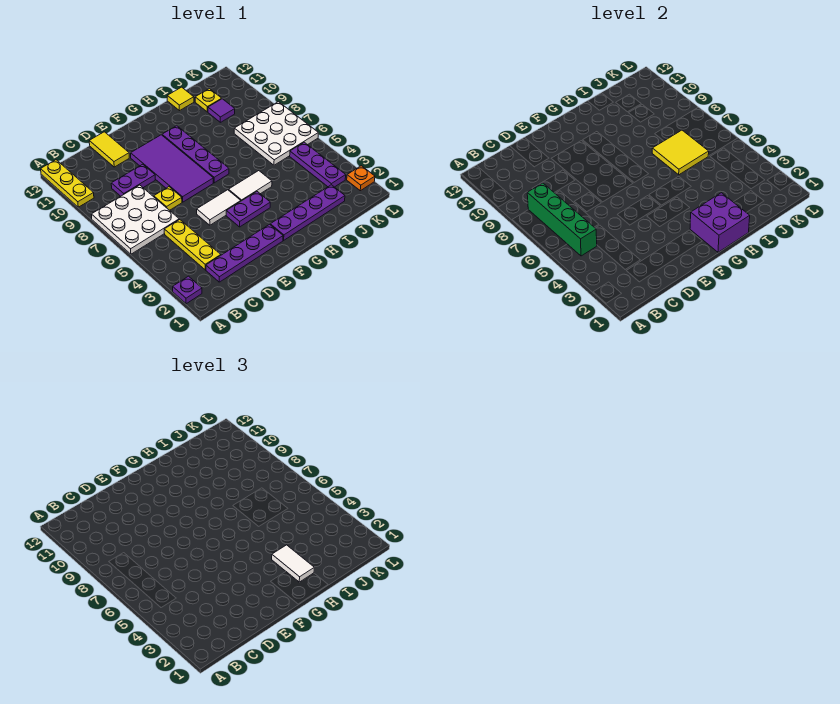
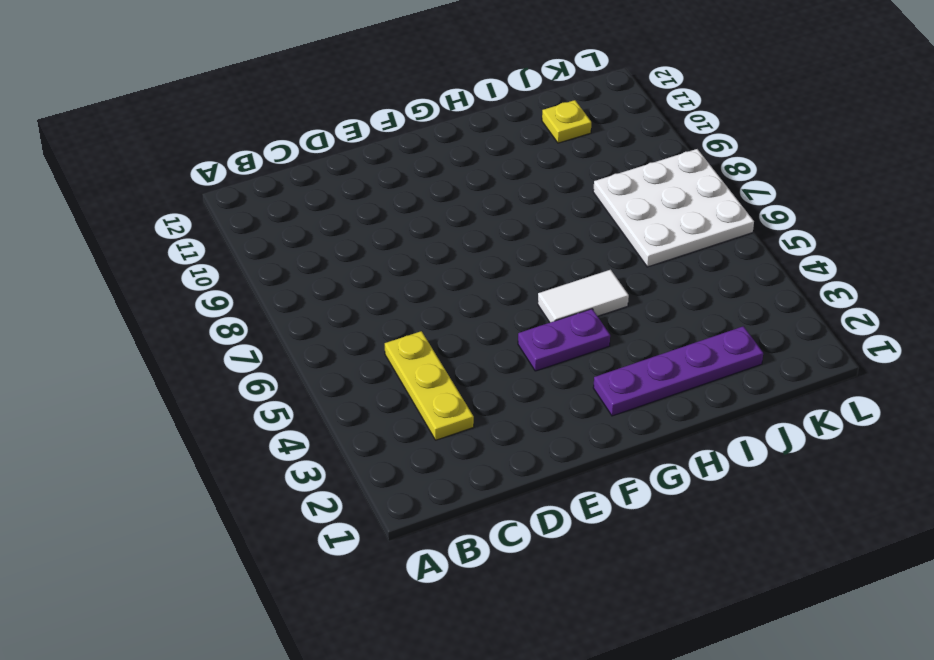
none -> purple 1x1 plate [173,276,202,304]
none -> white 3x3 plate [91,185,179,254]
none -> yellow 1x3 plate [41,160,94,207]

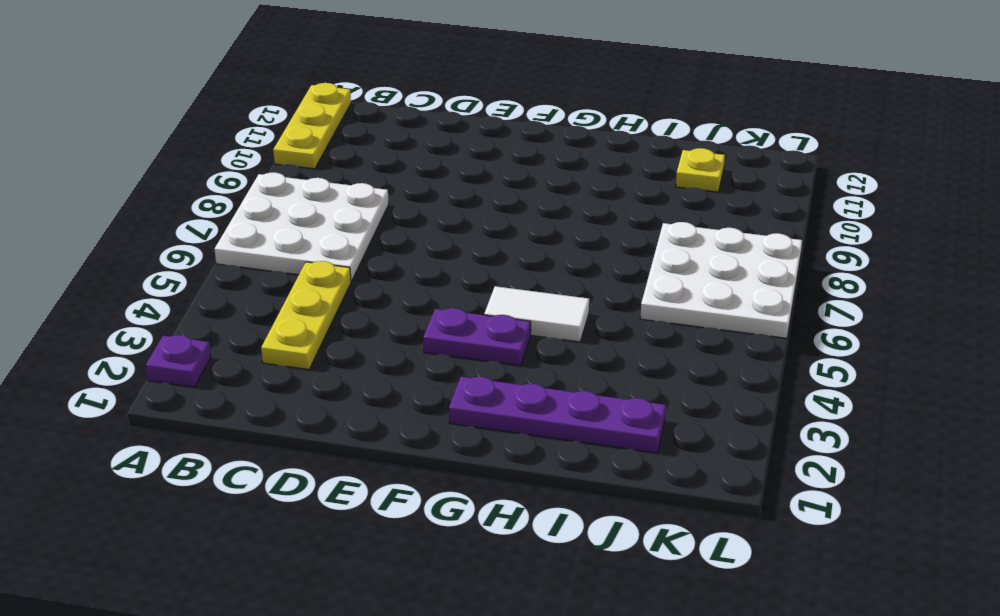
none -> purple 1x4 plate [206,224,283,282]
none -> purple 1x2 plate [111,164,155,196]
none -> yellow 1x1 plate [154,187,182,210]

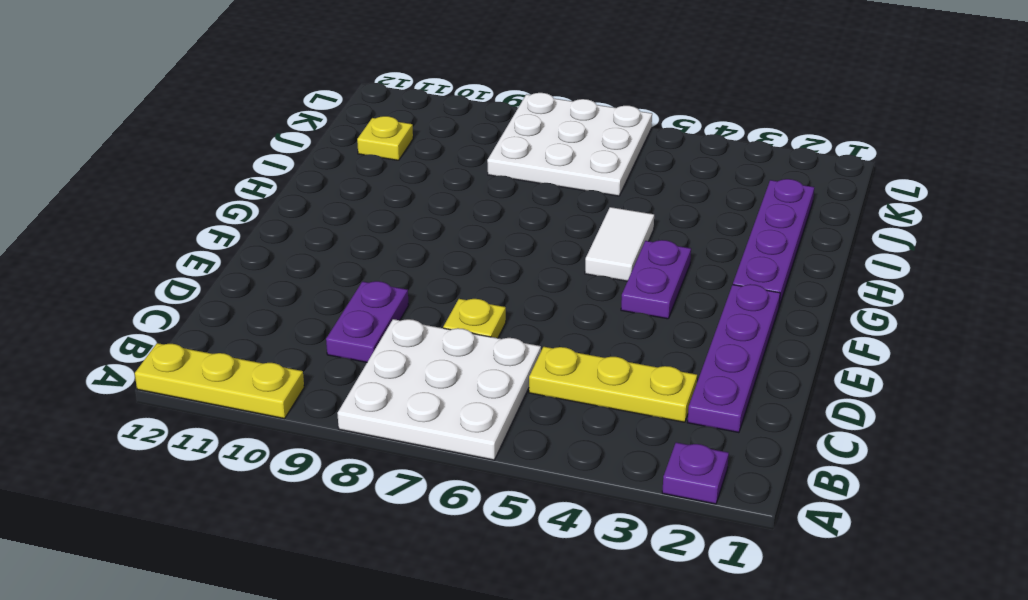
none -> yellow 1x2 tile [89,132,129,167]
none -> white 1x2 tile [197,190,241,225]
none -> purple 2x4 tile [131,135,213,202]

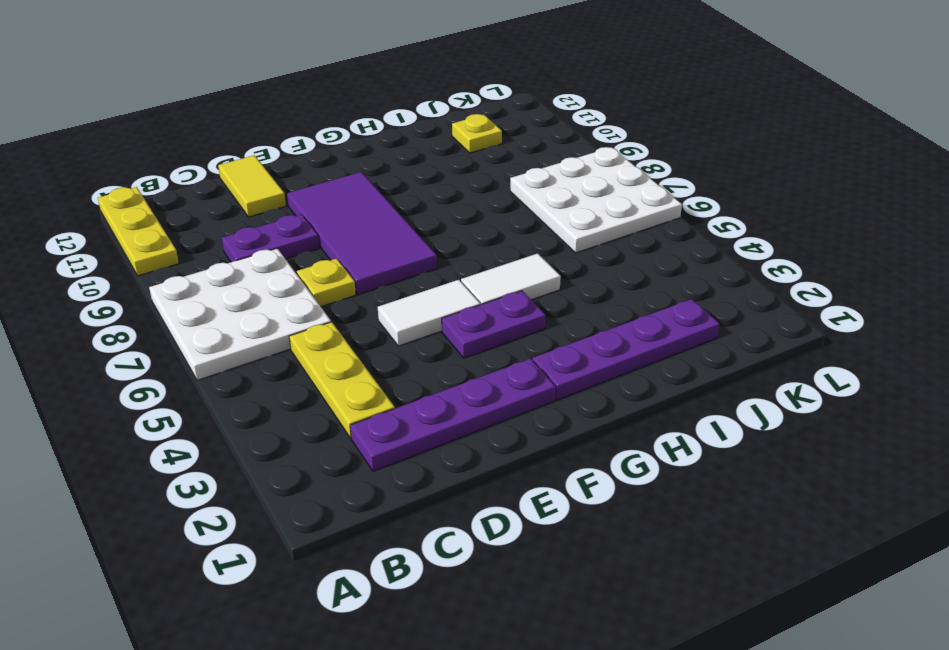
none -> purple 1x1 plate [173,276,202,304]
none -> purple 1x4 plate [162,126,229,183]
none -> yellow 1x1 tile [167,87,194,111]

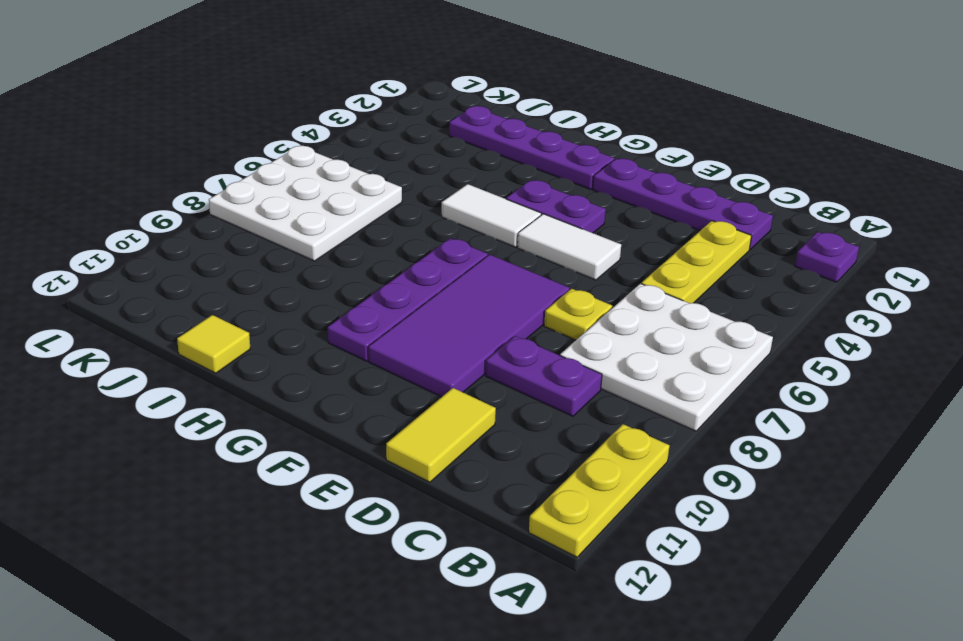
none -> purple 1x1 tile [208,99,235,122]
none -> yellow 1x1 plate [195,89,222,112]
none -> purple 1x3 plate [290,142,346,187]

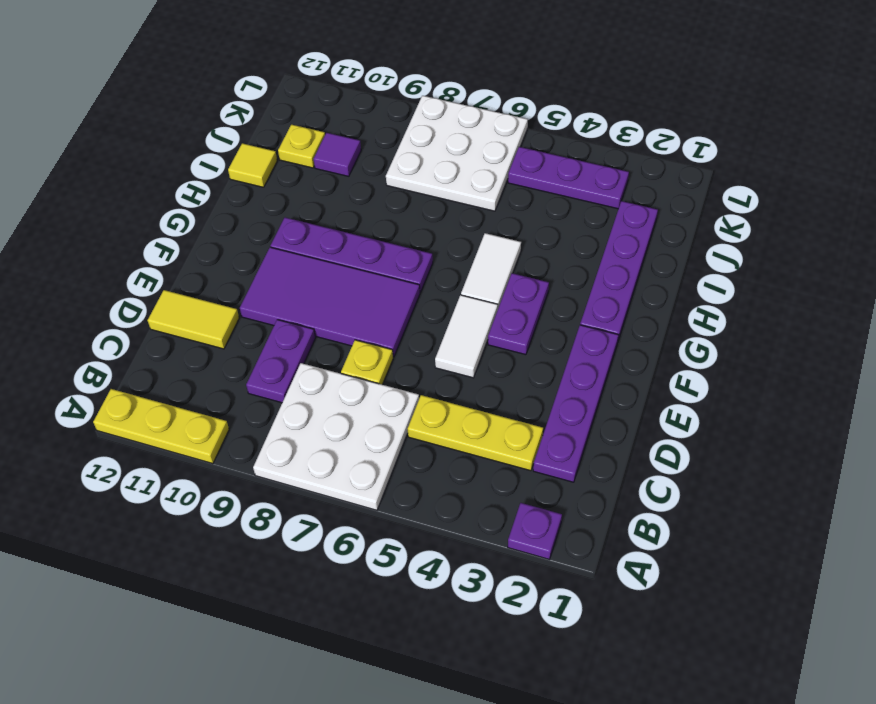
none -> orange 1x1 plate [347,166,375,191]
none -> green 1x4 brick [527,183,597,256]
none -> purple 2x2 brick [690,193,750,252]

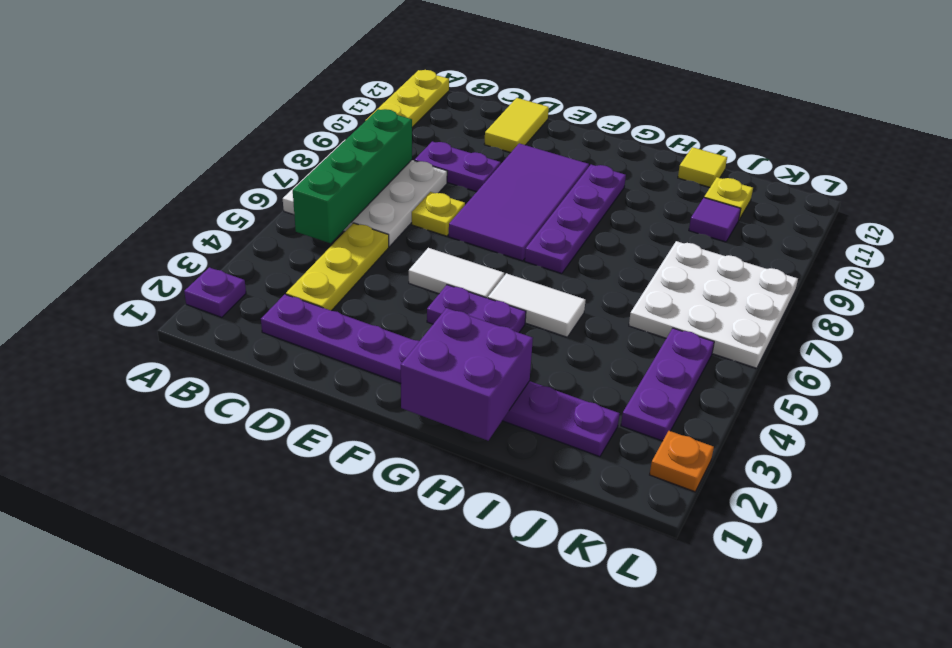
none -> yellow 2x2 tile [652,130,709,175]
none -> white 1x2 tile [272,545,314,582]

